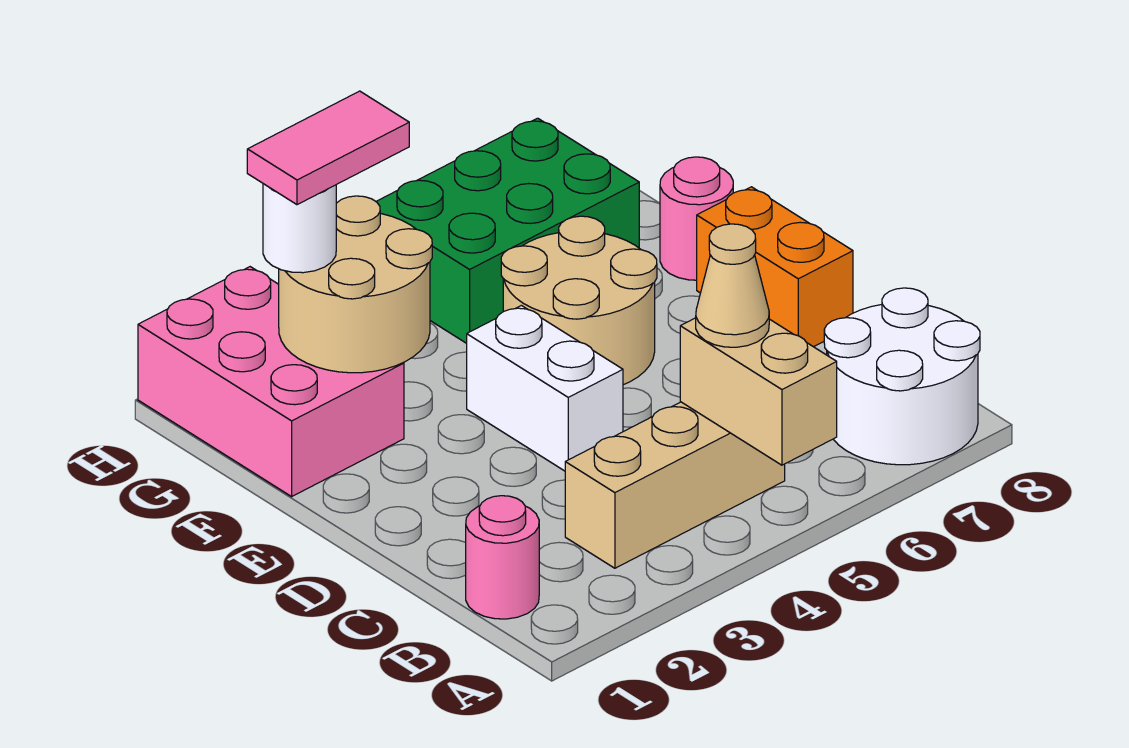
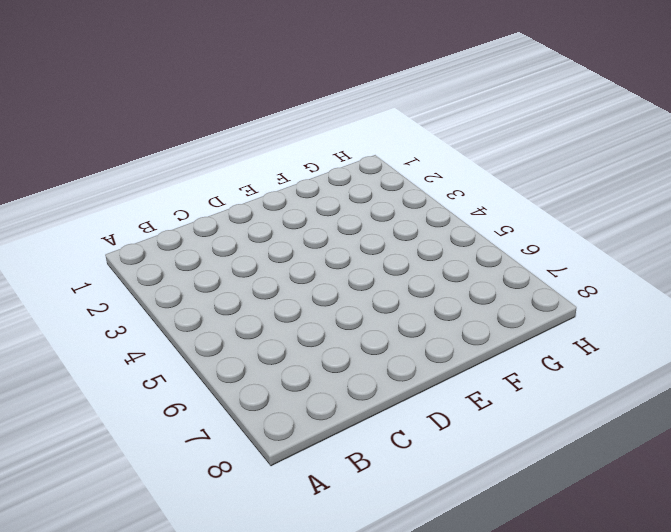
none -> white 2x2 round brick [824,288,980,465]
none -> pink 1x1 round brick [466,496,539,619]
none -> tan 1x3 brick [565,402,785,568]

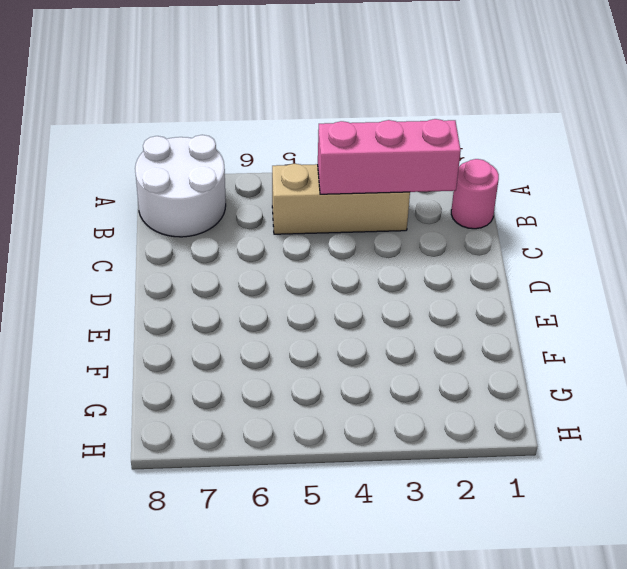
pink 1x3 brick [318,119,461,194] -> none
none -> white 1x2 brick [467,305,623,471]
none -> orange 1x2 brick [697,187,853,347]
none -> tan 2x2 round brick [501,216,657,385]

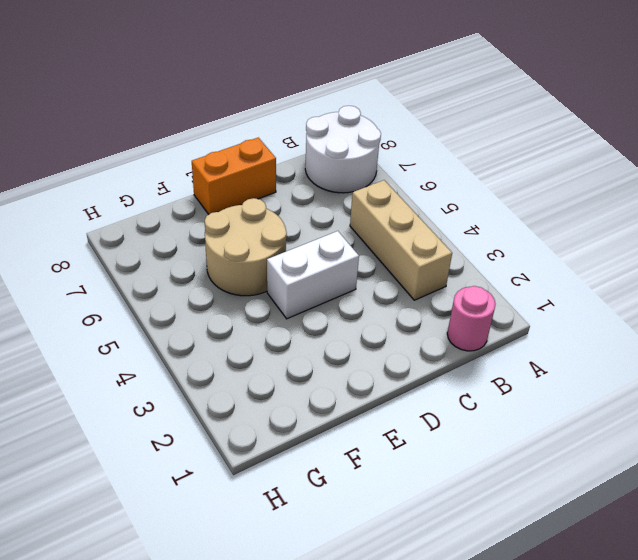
none -> pink 2x3 brick [138,267,404,496]
none -> pink 1x1 round brick [660,157,733,280]
none -> green 2x3 brick [376,118,639,343]

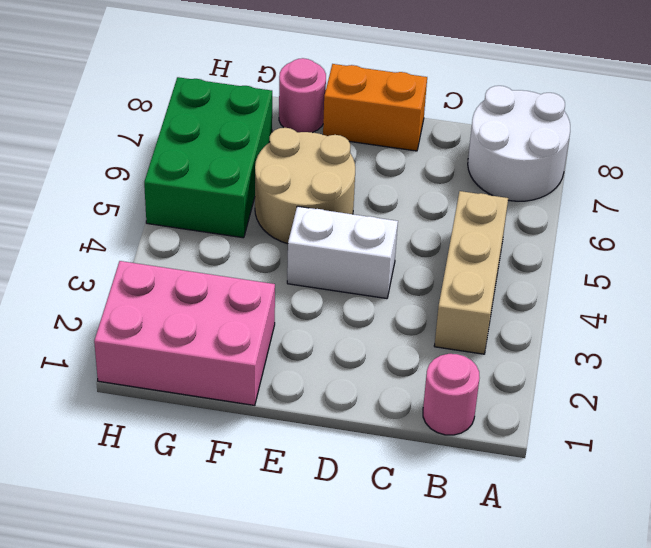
none -> tan 1x2 brick [680,318,837,465]
none -> tan 2x2 round brick [279,196,432,373]
none -> tan 1x1 cone [696,224,769,347]

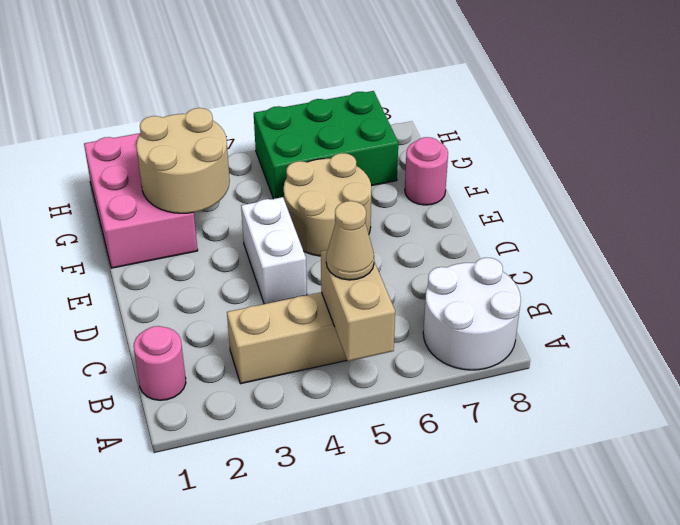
none -> orange 1x2 brick [697,187,853,347]
none -> white 1x1 round brick [263,184,336,273]
none -> pink 1x2 tile [247,91,409,205]

